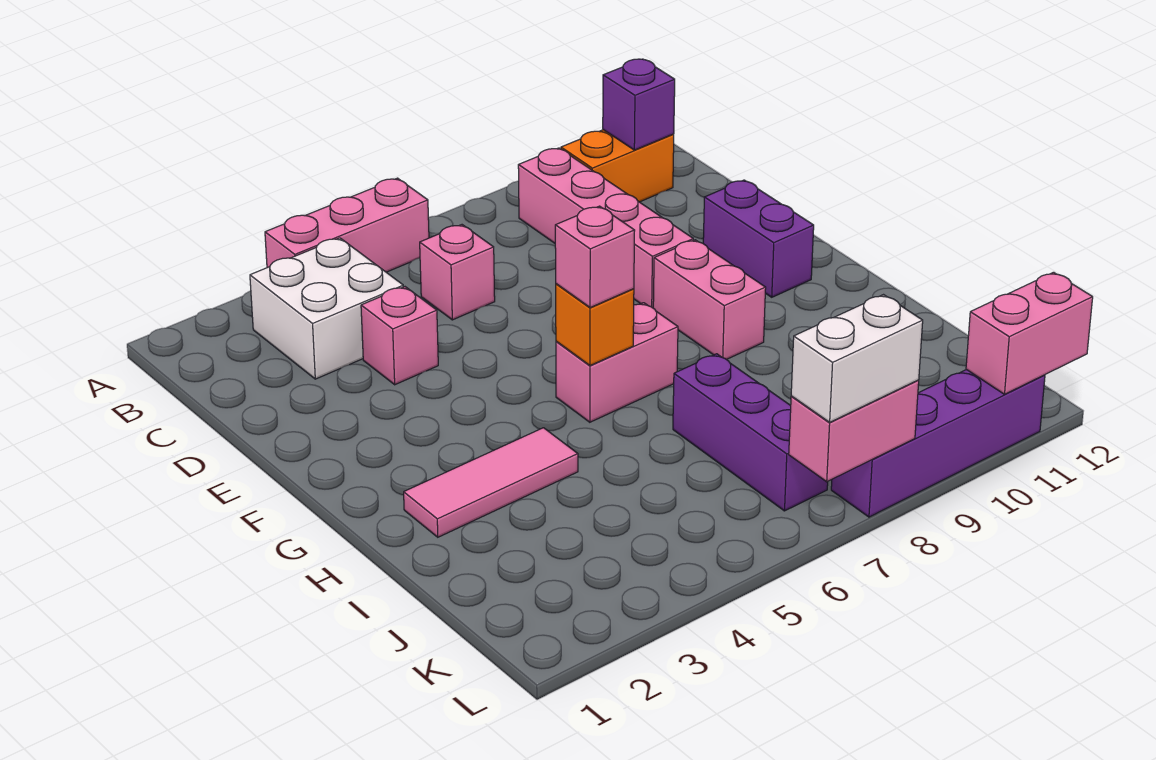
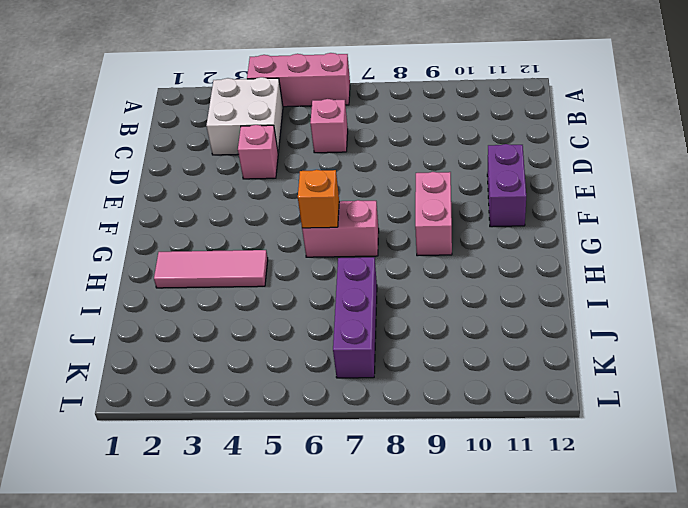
none -> pink 1x4 brick [518,148,693,308]
none -> orange 1x2 brick [561,130,674,202]
none -> purple 1x4 brick [831,369,1045,517]

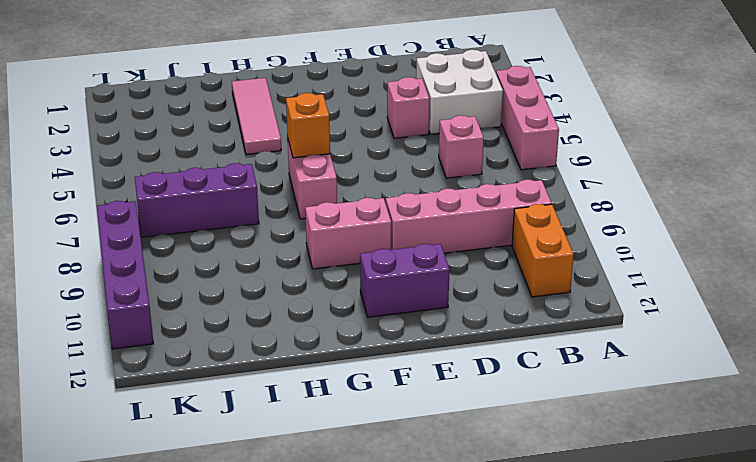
none -> purple 1x1 brick [603,59,675,150]
none -> pink 1x2 brick [789,380,919,482]
none -> pink 1x2 brick [966,272,1093,394]

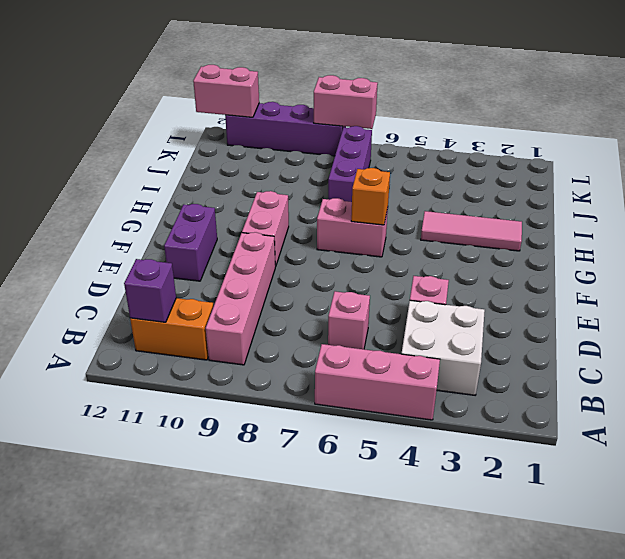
none -> pink 1x1 brick [555,206,635,308]
none -> white 1x2 brick [791,295,923,422]

